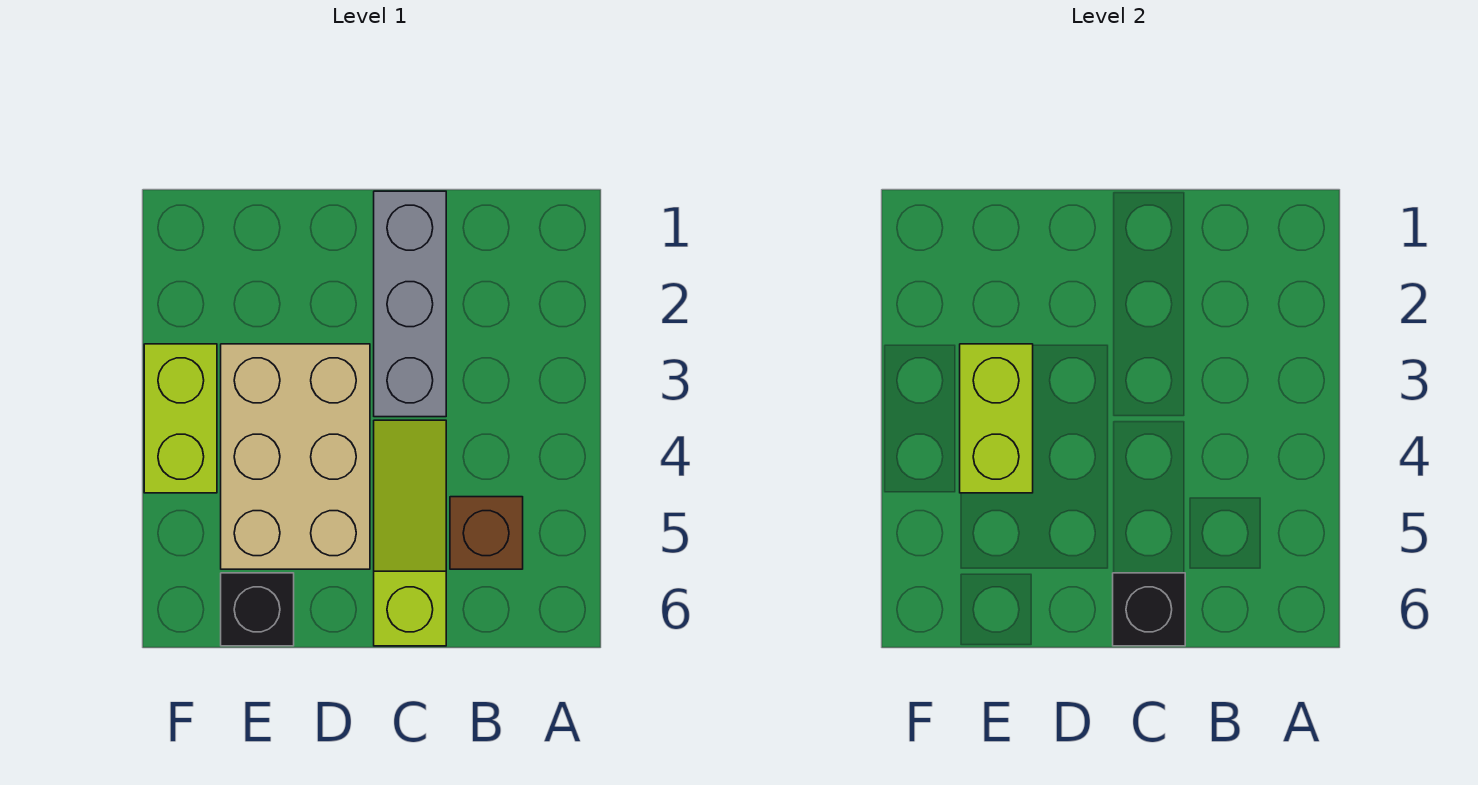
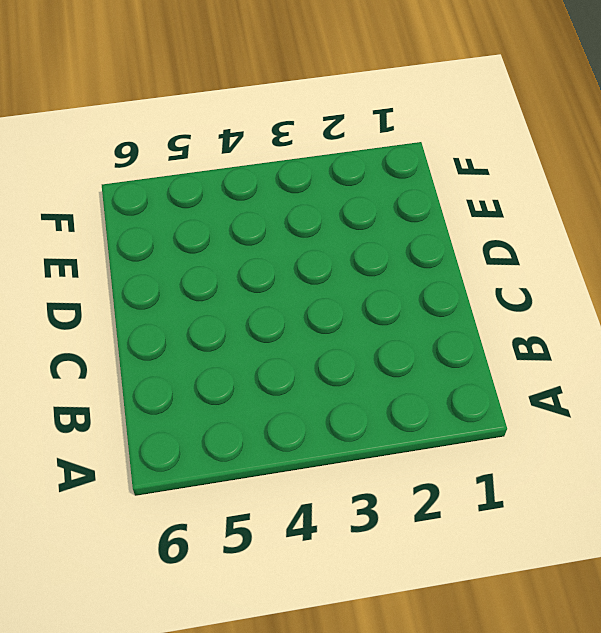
none -> brown 1x1 brick [450,497,523,569]
none -> grey 1x3 brick [374,191,446,417]

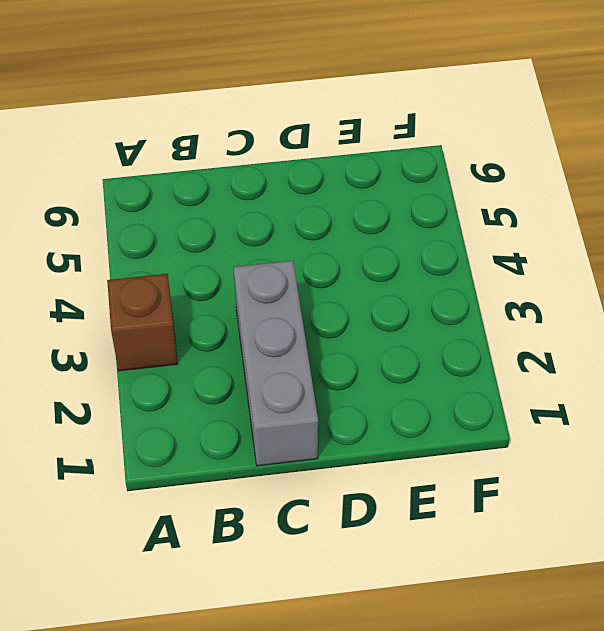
brown 1x1 brick [107,274,178,371] -> brown 1x1 brick moved to [450,497,523,569]
none -> lime 1x3 slope [374,420,446,646]
none -> tan 2x3 brick [221,344,370,569]

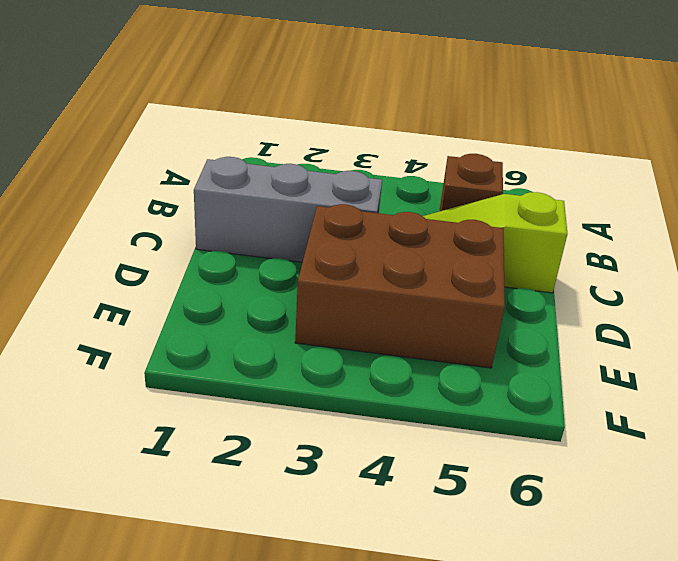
brown 2x3 brick [295,204,505,368] -> tan 2x3 brick [221,344,370,569]
none -> black 1x1 brick [221,573,294,646]
none -> lime 1x2 brick [144,344,217,493]

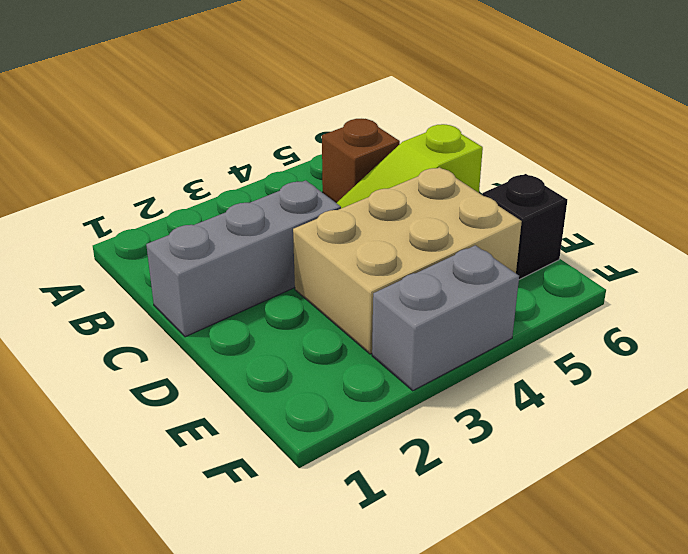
grey 1x2 brick [372,245,519,391] -> lime 1x2 brick [144,344,217,493]
none -> black 1x1 brick [1113,573,1185,646]
none -> lime 1x2 brick [960,344,1033,493]

